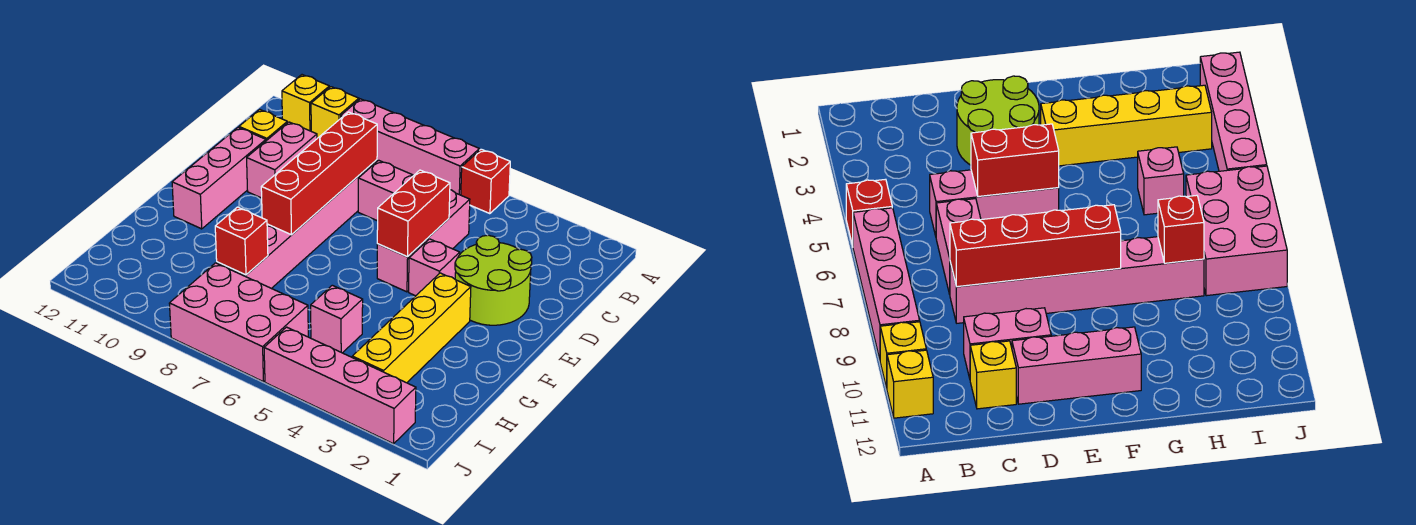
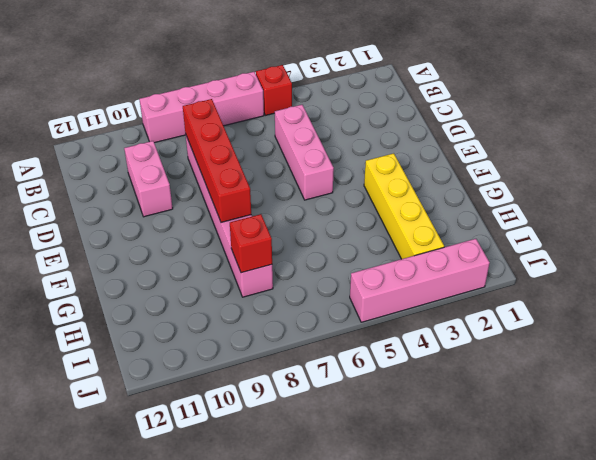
none -> yellow 1x1 brick [311,87,359,138]
none -> yellow 1x1 brick [282,75,329,131]
none -> pink 1x2 brick [358,160,414,221]

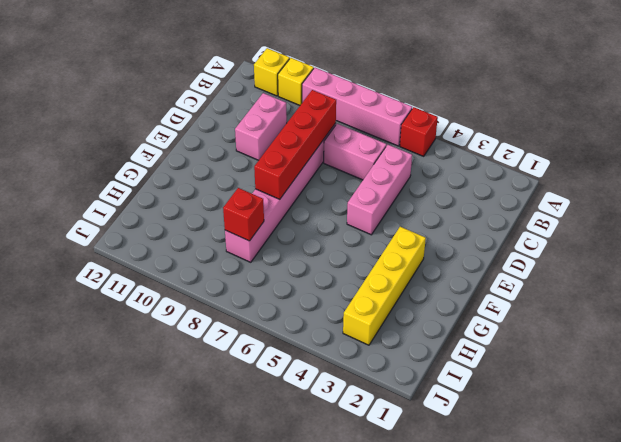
none -> yellow 1x1 brick [239,109,287,141]
none -> lime 2x2 round brick [455,235,532,325]
none -> pink 1x3 brick [172,128,266,229]

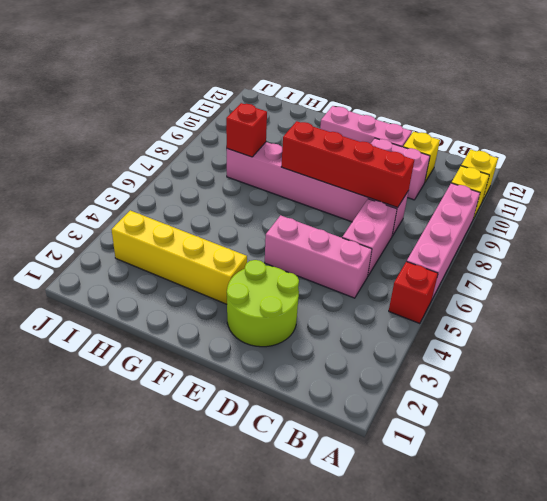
none -> pink 1x1 brick [409,239,460,296]
none -> pink 1x1 brick [311,285,363,353]
none -> pink 2x3 brick [169,263,308,382]

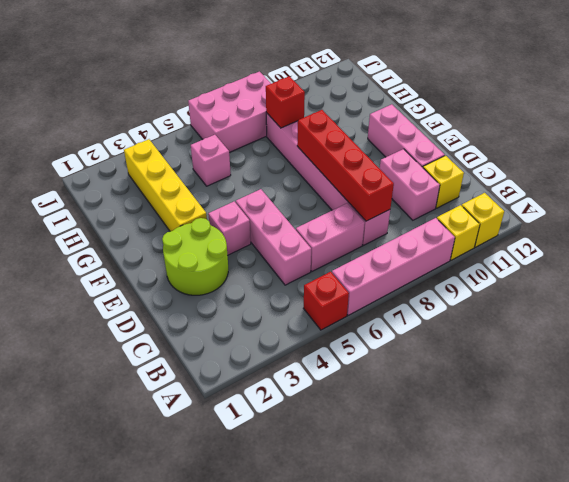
none -> pink 1x4 brick [264,327,416,444]
none -> red 1x2 brick [377,170,450,257]

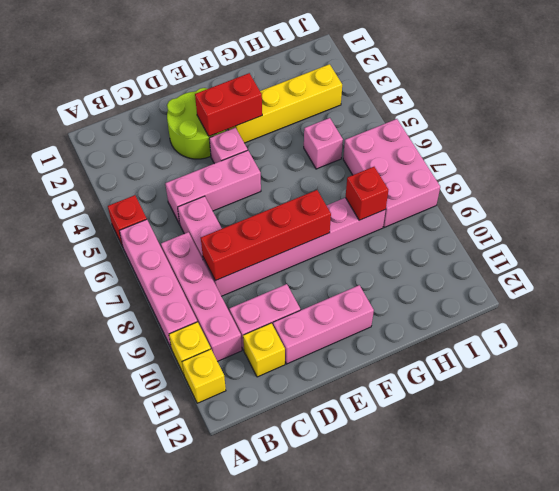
pink 1x4 brick [161,232,242,361] -> pink 1x4 brick moved to [264,327,416,444]
red 1x2 brick [195,73,262,136] -> red 1x2 brick moved to [377,170,450,257]

